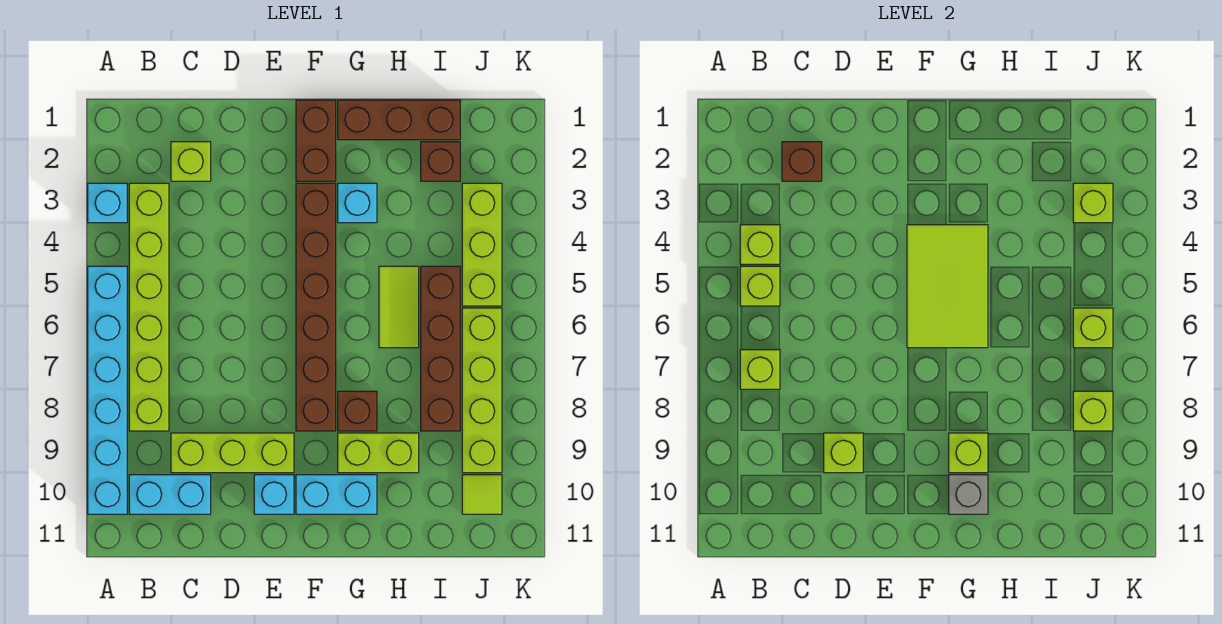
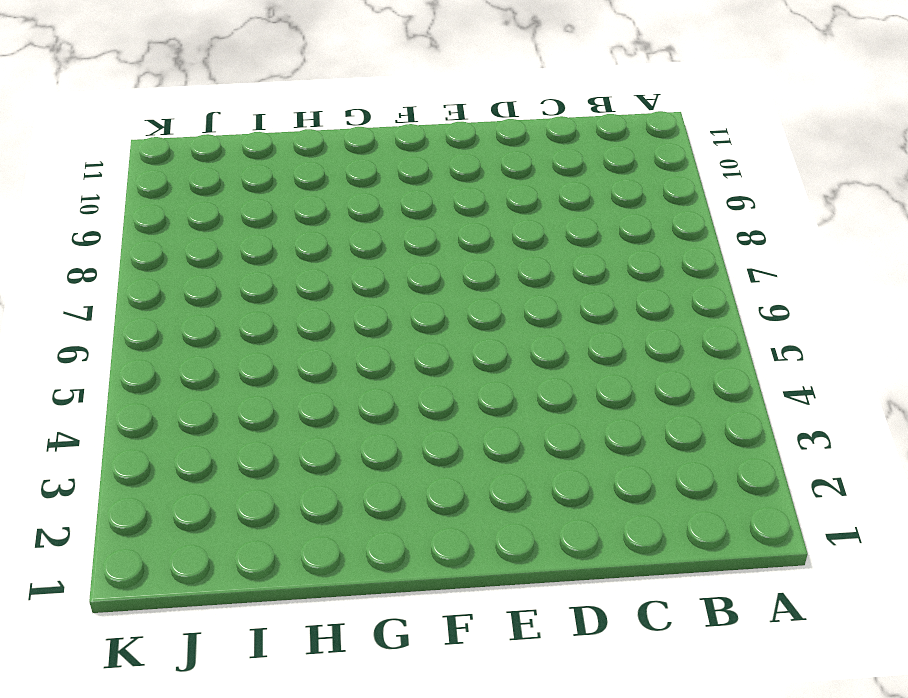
none -> cyan 1x1 brick [88,183,127,223]
none -> cyan 1x6 brick [88,266,127,514]
none -> lime 1x6 brick [129,183,169,431]
none -> cyan 1x2 brick [129,475,211,514]

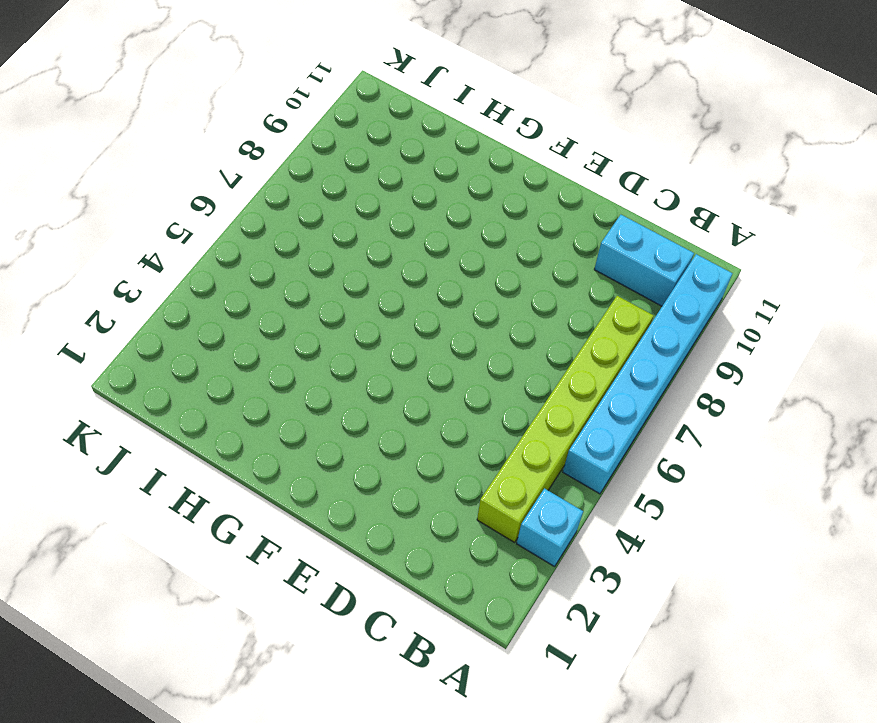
none -> lime 1x1 brick [171,142,211,181]
none -> lime 1x3 brick [171,433,294,473]
none -> cyan 1x1 brick [254,475,294,514]
none -> brown 1x2 brick [296,100,336,181]

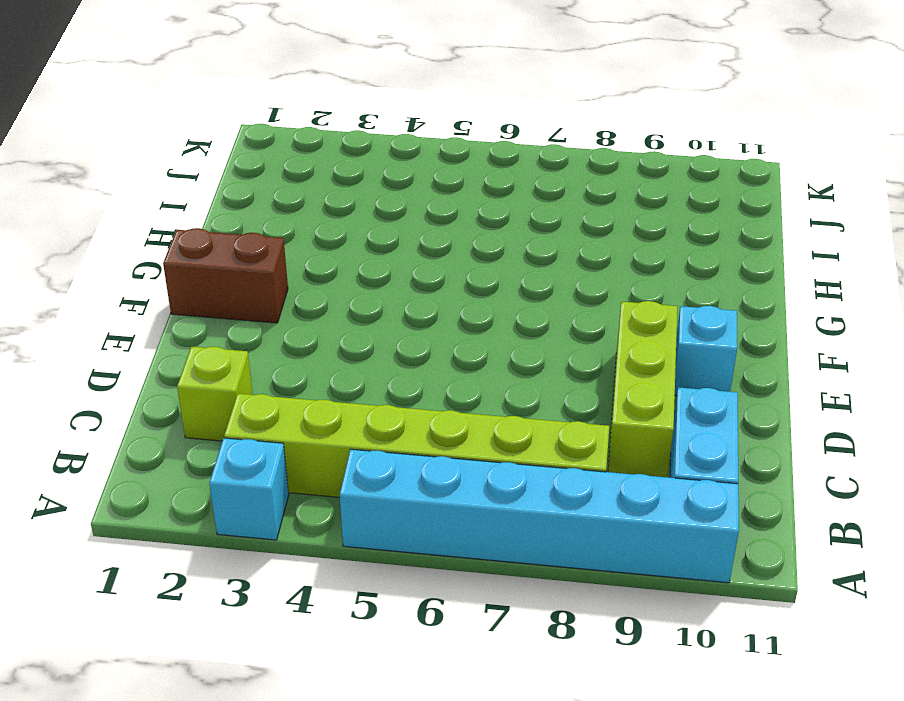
none -> brown 1x6 brick [296,183,336,431]
none -> cyan 1x2 brick [296,475,377,514]
none -> brown 1x3 brick [338,100,460,140]
none -> cyan 1x1 brick [338,183,377,223]

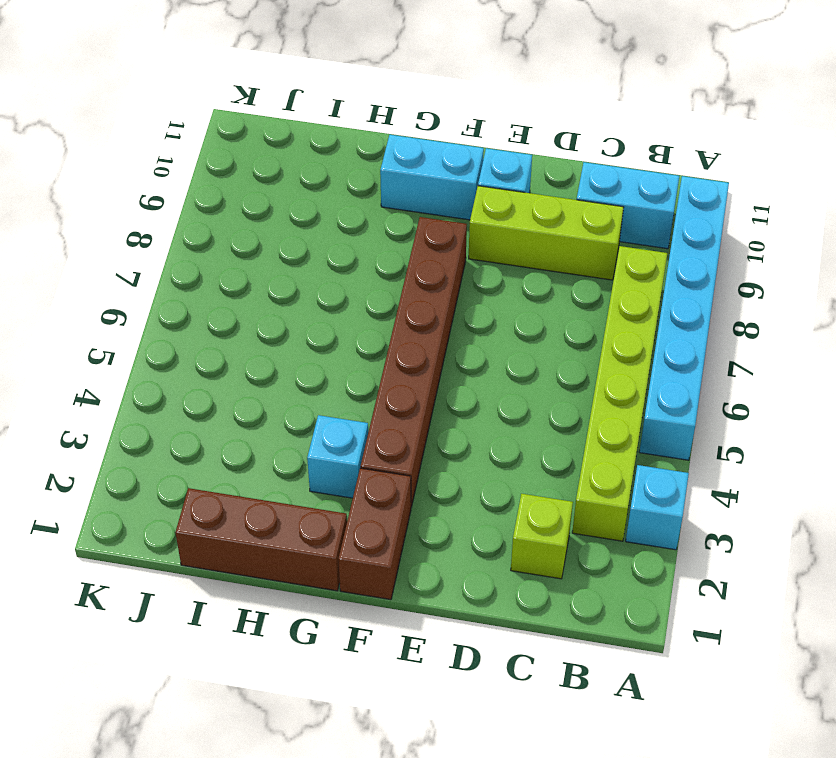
none -> brown 1x1 brick [338,391,377,431]
none -> lime 1x2 brick [338,433,419,473]
none -> lime 1x2 tile [379,266,419,348]
none -> brown 1x1 brick [421,142,460,181]

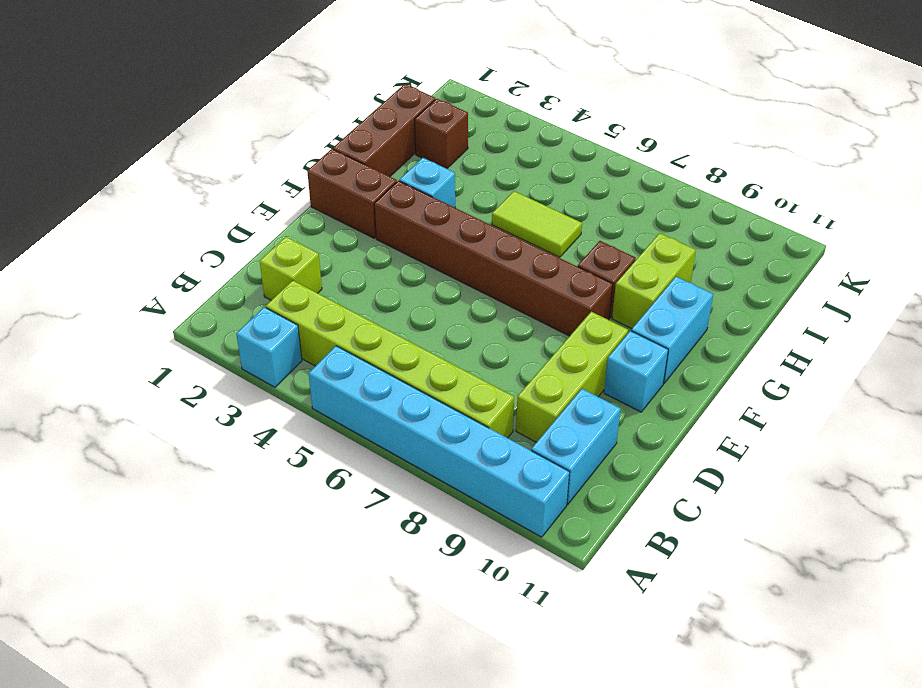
none -> brown 1x4 brick [421,266,460,431]
none -> lime 1x3 brick [462,183,502,306]
none -> lime 1x4 brick [462,308,502,473]
none -> lime 1x1 tile [462,475,502,514]

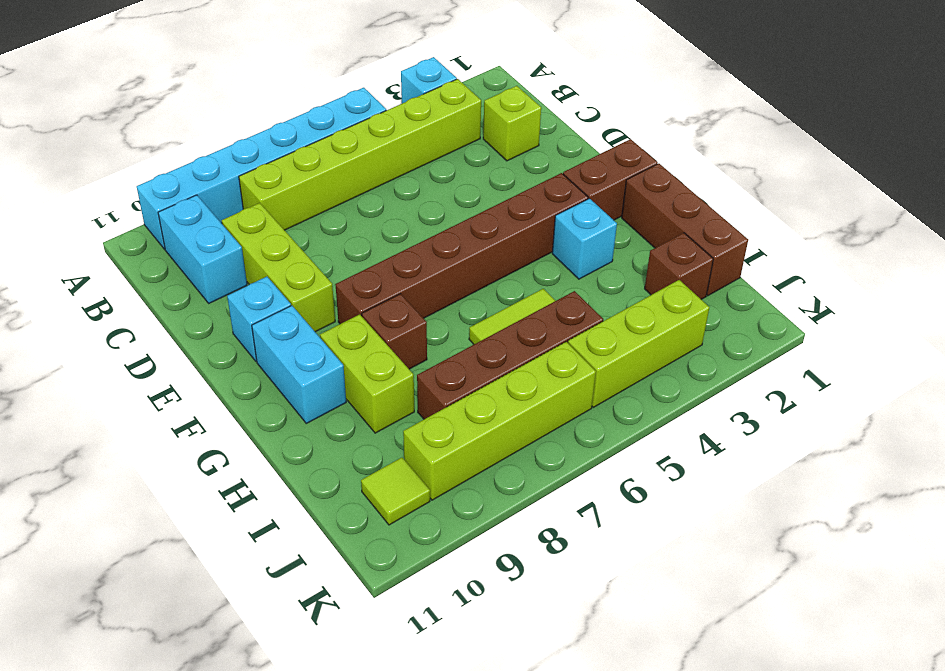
none -> lime 1x1 brick [740,225,780,264]
none -> lime 1x1 brick [740,266,780,306]
none -> lime 1x1 brick [740,350,780,389]
none -> brown 1x1 brick [782,142,822,181]

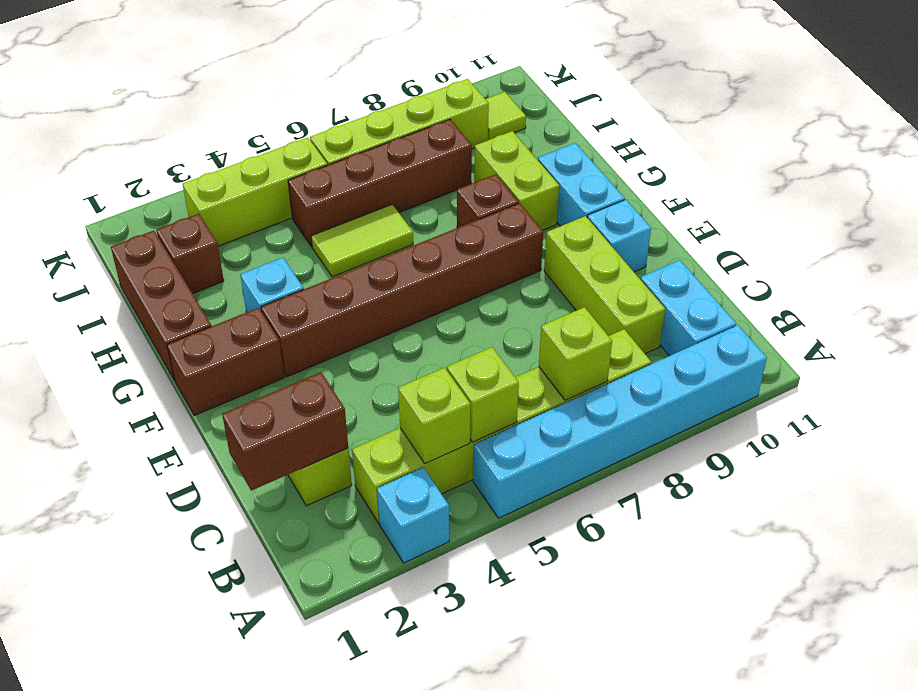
brown 1x2 brick [222,372,348,491] -> brown 1x1 brick [782,142,822,181]
none -> lime 1x1 brick [824,433,863,473]
none -> lime 2x3 tile [907,225,988,348]
none -> lime 1x1 brick [949,433,988,473]
none -> grey 1x1 brick [949,475,988,514]

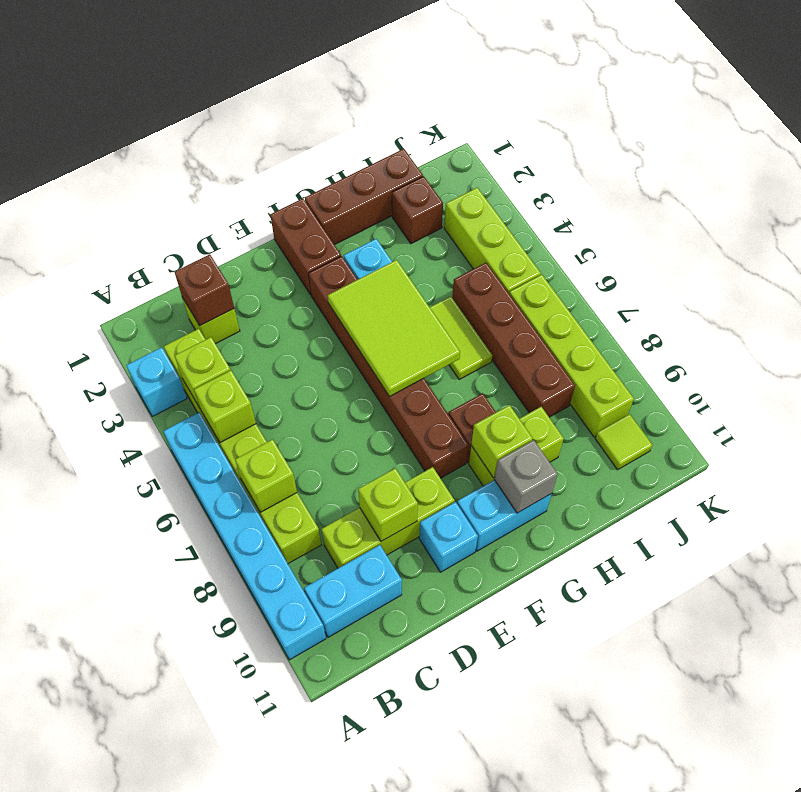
none -> lime 1x1 brick [1073,183,1113,223]
none -> lime 1x1 brick [1073,308,1113,348]
none -> lime 1x1 brick [1073,391,1113,431]

